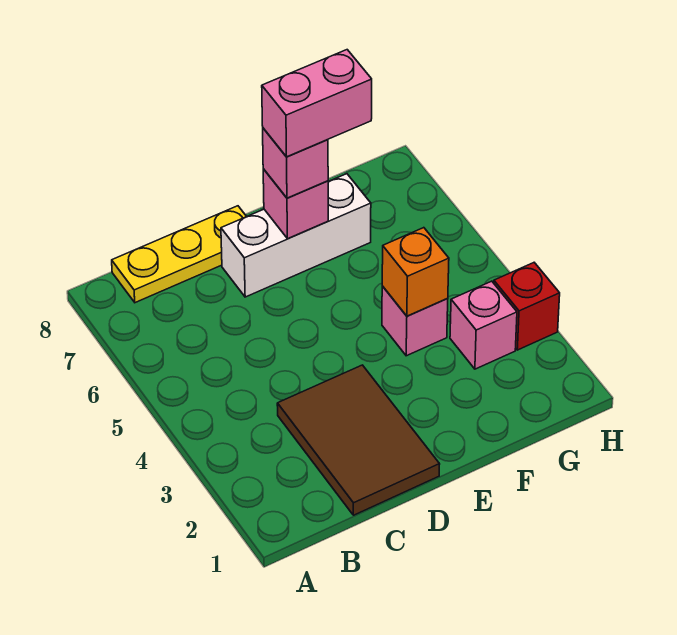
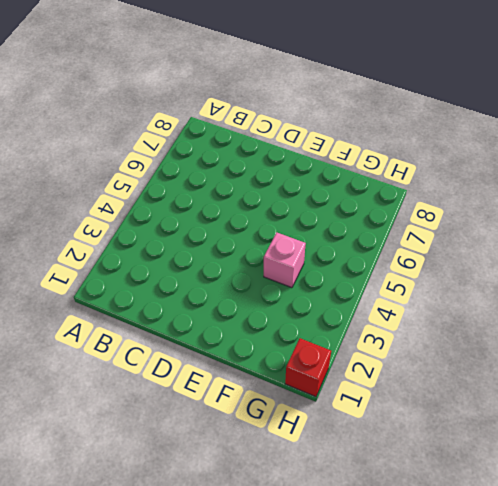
red 1x1 brick [285,338,331,397] -> red 1x1 brick moved to [494,263,560,350]
none -> yellow 1x3 plate [112,206,247,303]
none -> brown 2x3 tile [277,365,440,515]

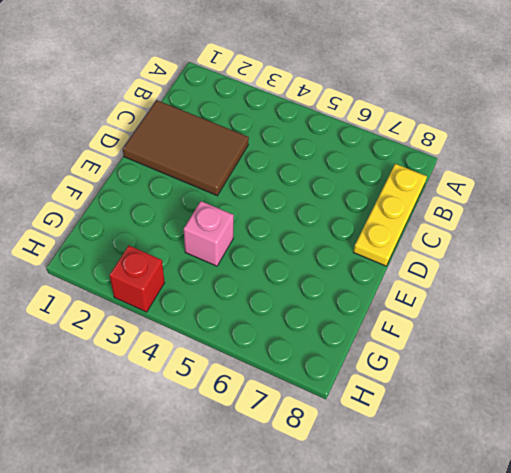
none -> white 1x3 brick [221,174,371,297]
none -> pink 1x1 brick [450,281,517,369]

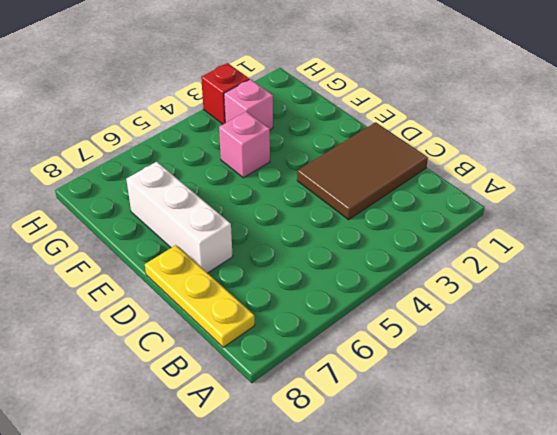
none -> pink 1x1 brick [263,169,328,239]
none -> orange 1x1 brick [382,228,449,316]

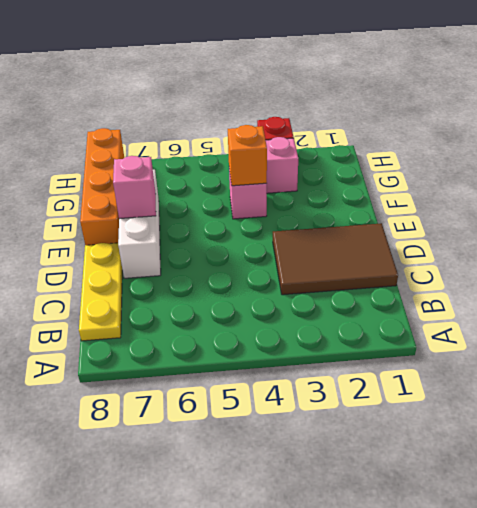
orange 1x4 brick [80,128,124,245] -> none
none -> pink 1x1 brick [263,128,328,198]
none -> pink 1x2 brick [262,50,372,157]

